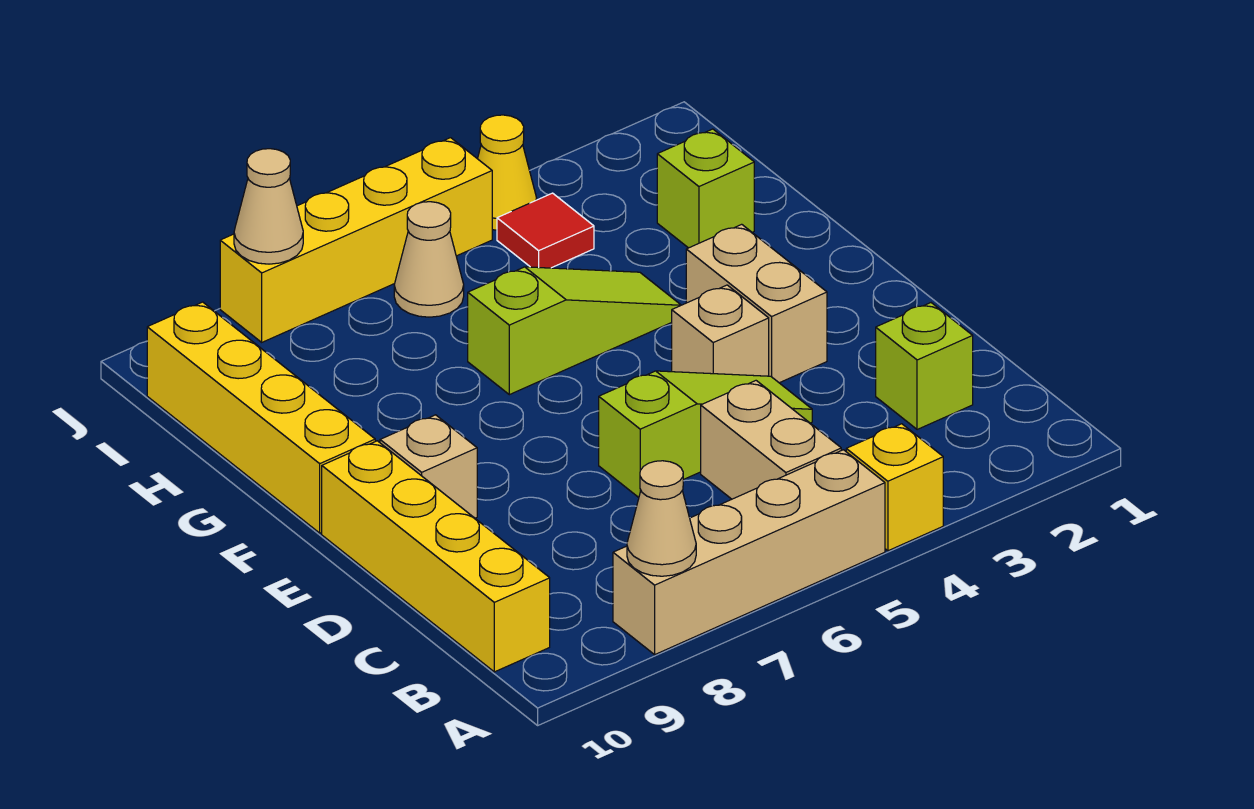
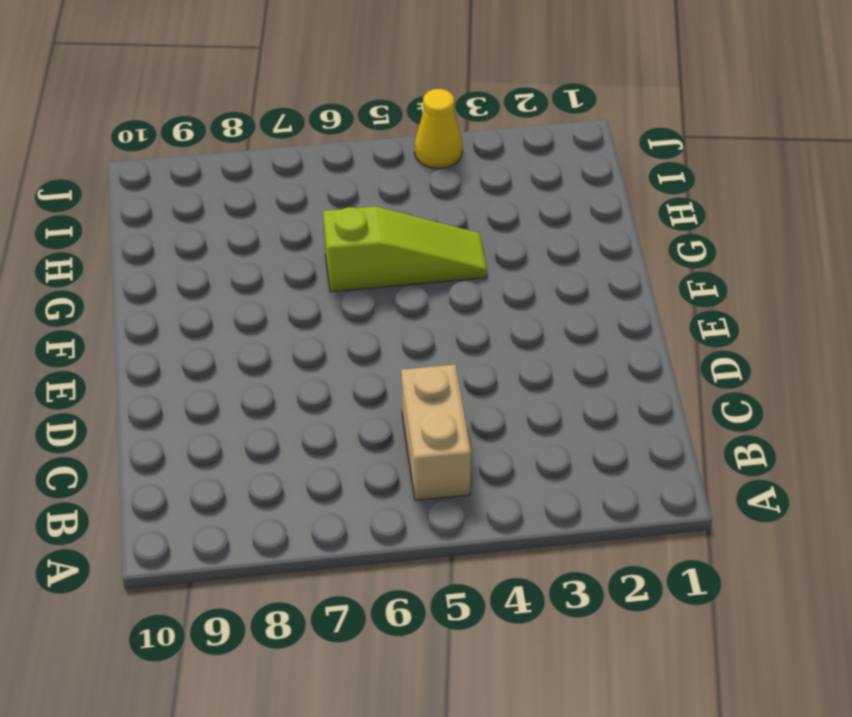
none -> yellow 1x1 brick [846,424,943,551]
none -> tan 1x4 brick [613,450,885,655]
none -> yellow 1x4 brick [322,441,550,672]

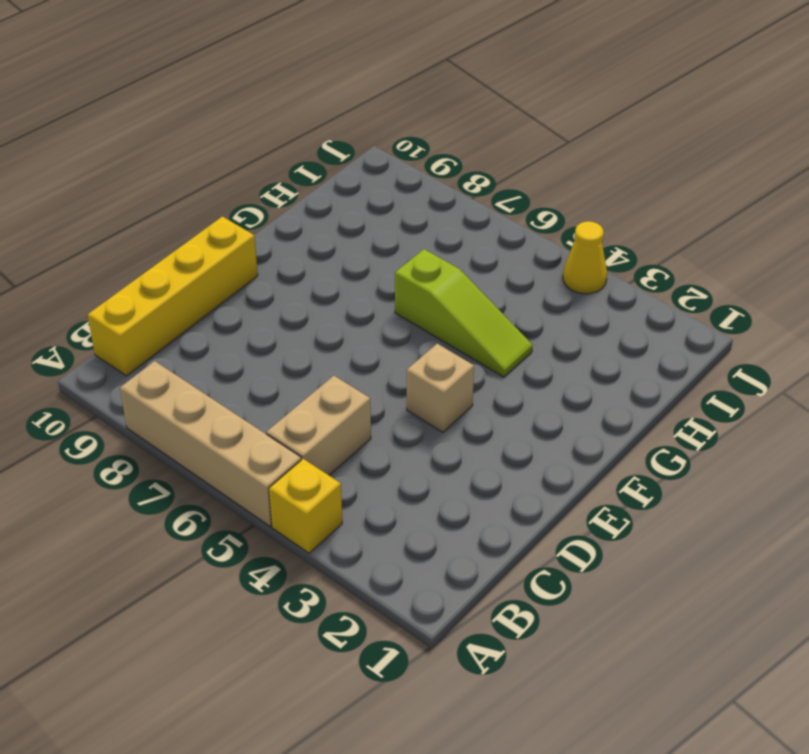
none -> lime 1x1 brick [876,303,973,430]
none -> lime 1x3 slope [599,371,812,497]
none -> tan 1x2 brick [686,224,827,383]

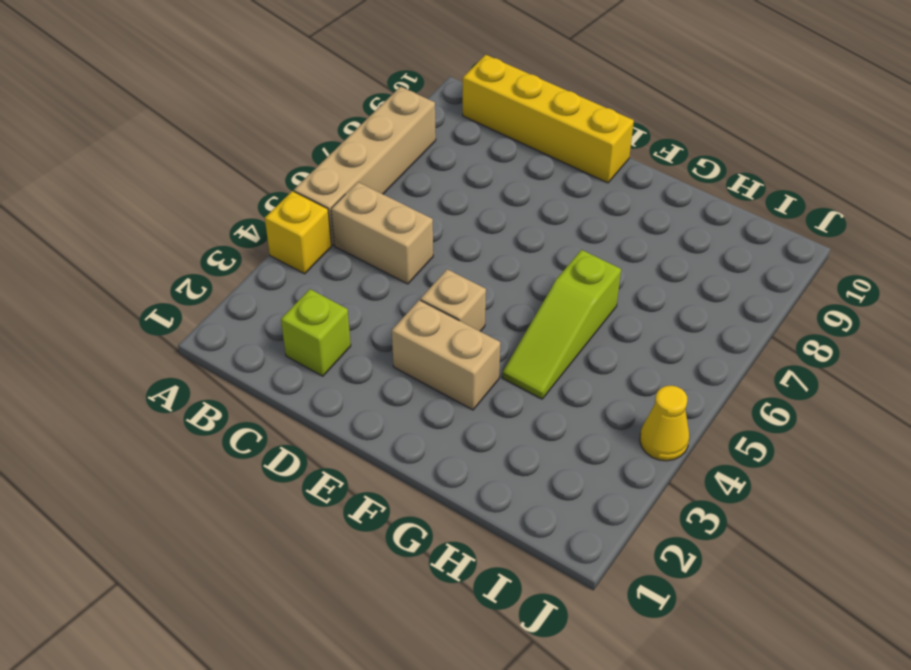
none -> lime 1x3 slope [599,371,812,497]
none -> tan 1x1 brick [380,415,477,518]
none -> yellow 1x4 brick [147,302,375,533]

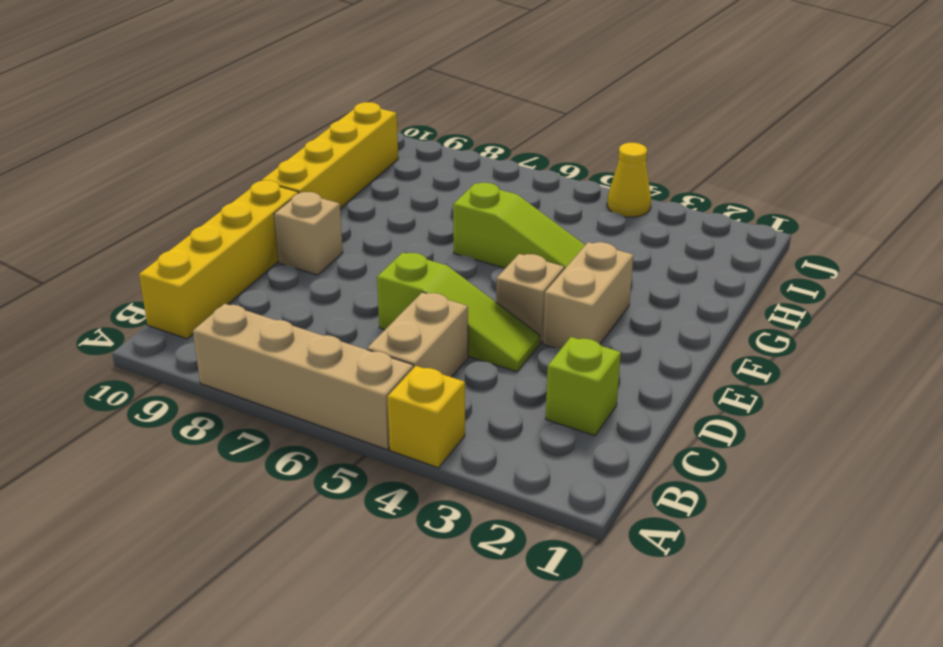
none -> lime 1x1 brick [657,129,754,248]
none -> red 1x1 tile [497,193,594,268]
none -> tan 1x1 cone [394,202,464,317]

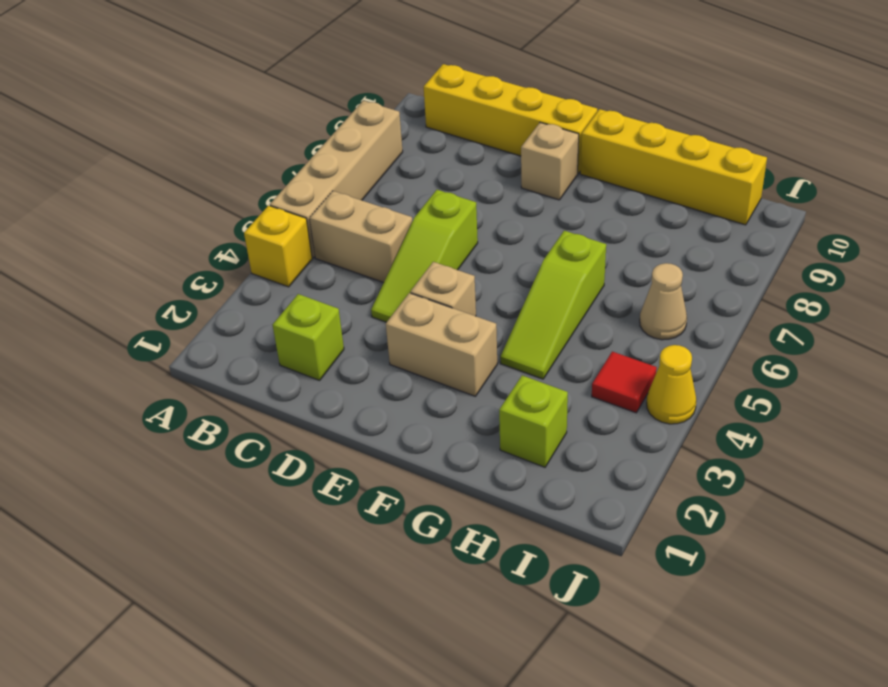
none -> yellow 1x4 brick [220,138,492,342]
none -> tan 1x1 cone [627,461,696,576]
none -> tan 1x1 cone [234,149,303,264]

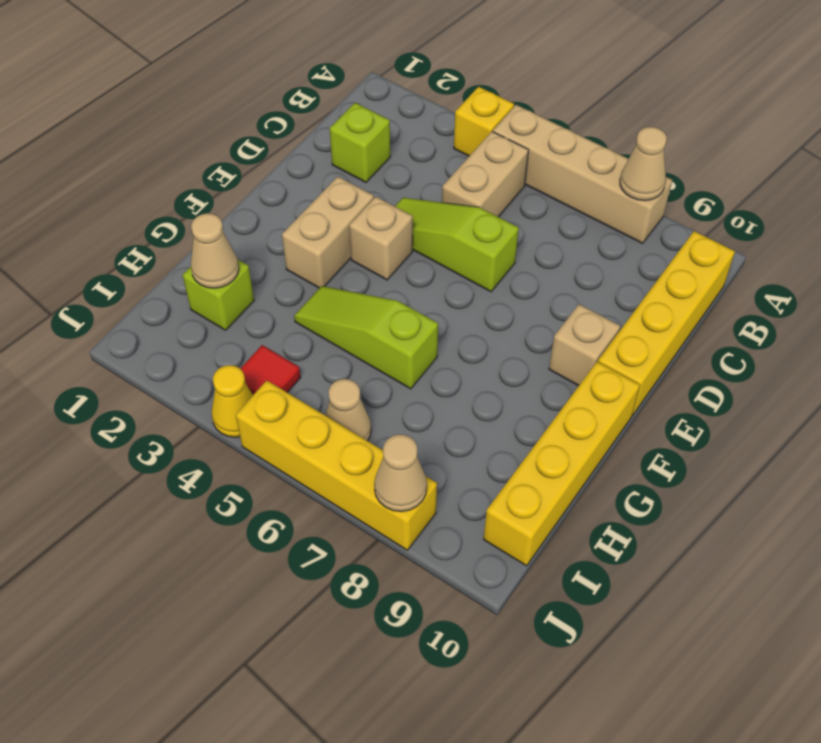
tan 1x1 cone [191,213,239,288] -> none

